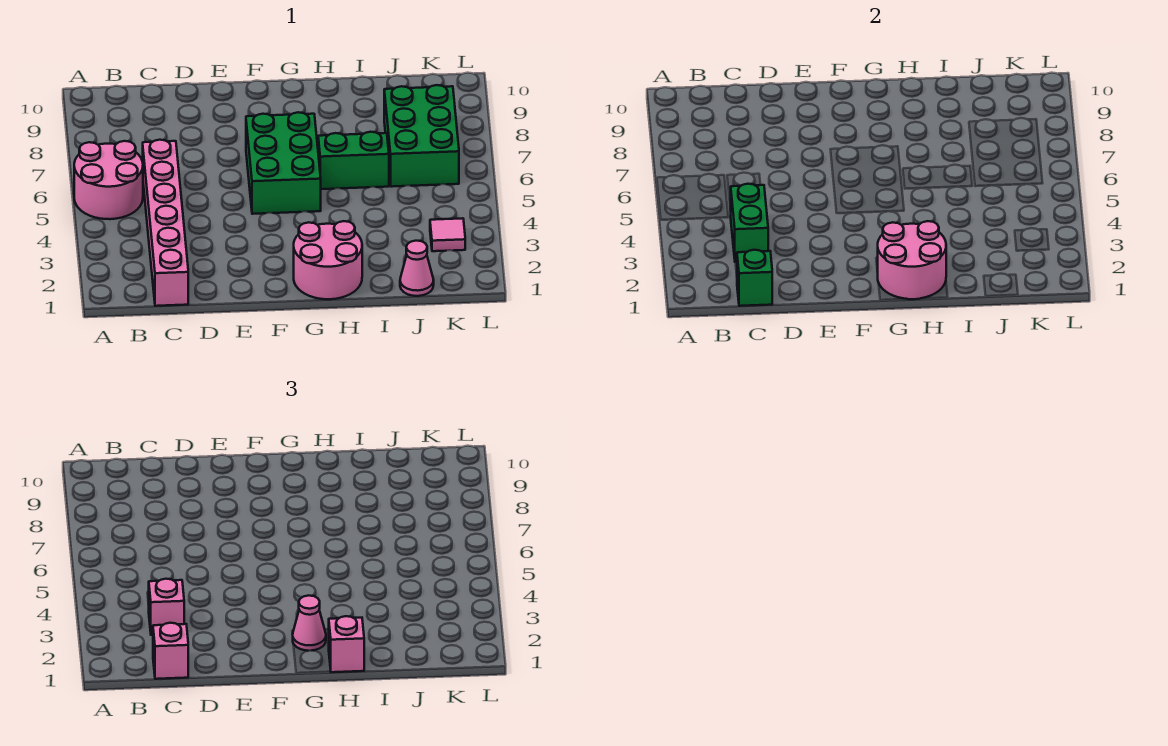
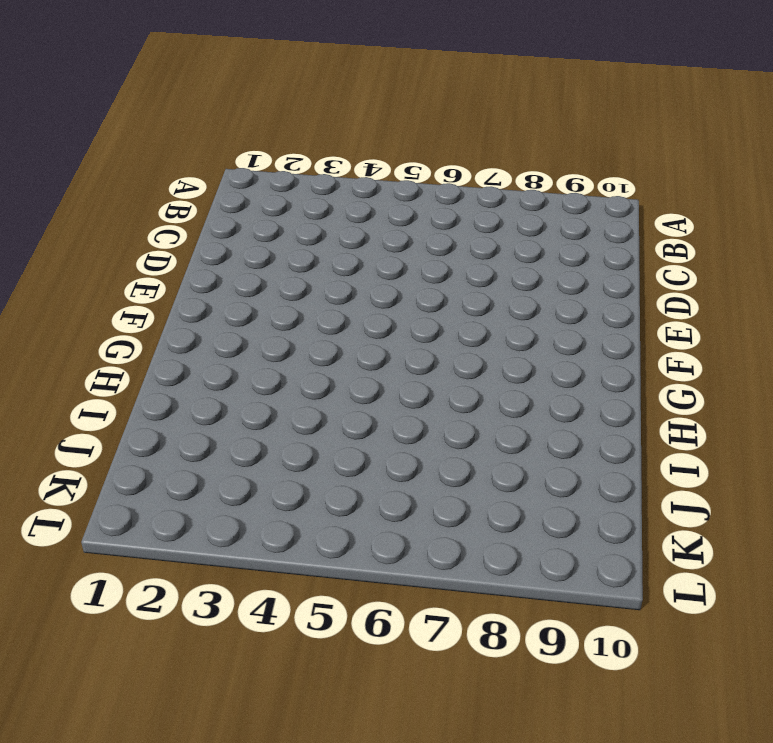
none -> pink 2x2 round brick [74,141,143,219]
none -> pink 1x6 brick [143,140,188,306]
none -> green 2x3 brick [246,112,321,214]

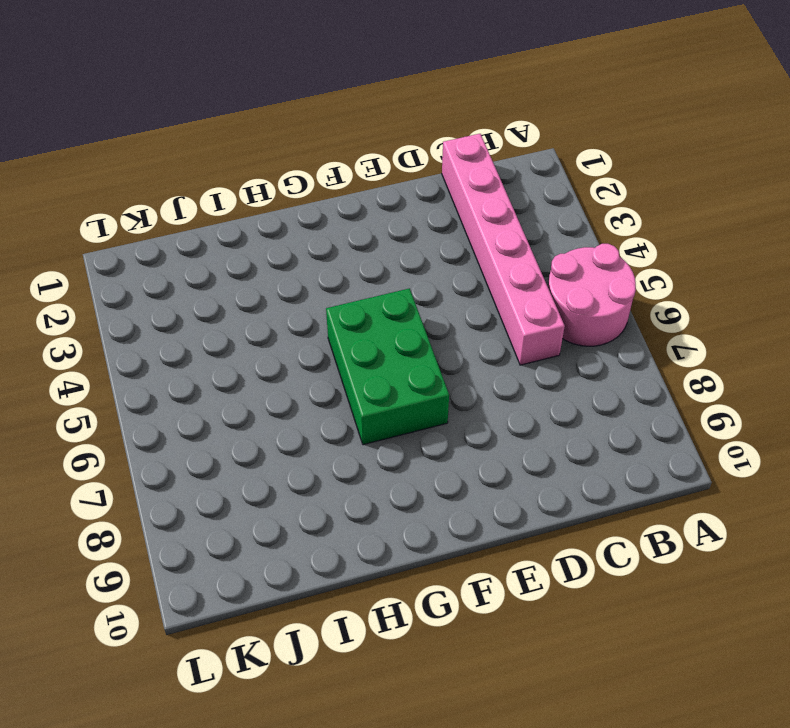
none -> pink 2x2 round brick [294,221,362,299]
none -> green 1x2 brick [318,132,389,189]
none -> pink 1x1 cone [400,241,434,296]

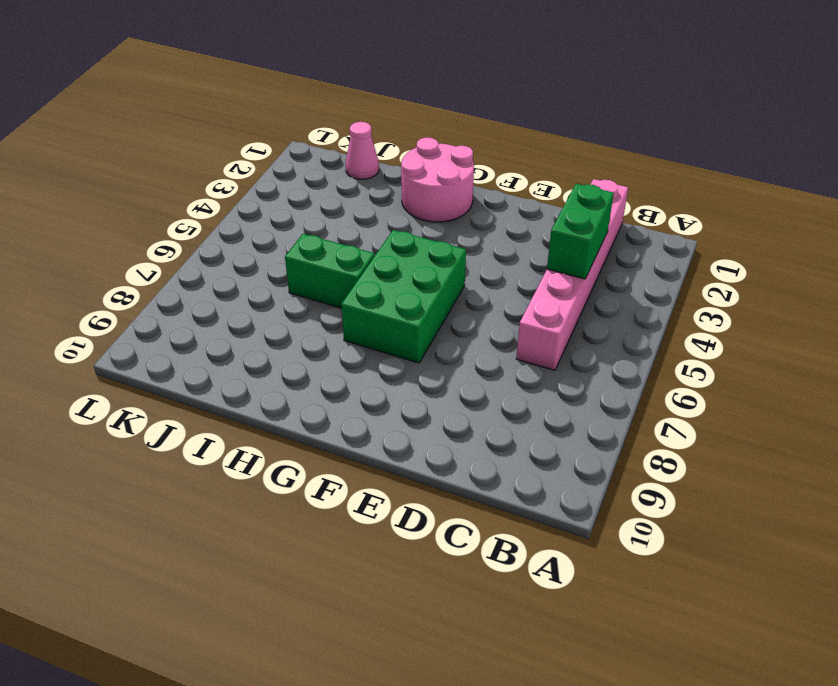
none -> pink 2x2 round brick [74,141,143,219]
none -> green 2x3 brick [384,85,459,187]
none -> pink 1x1 tile [430,218,465,251]

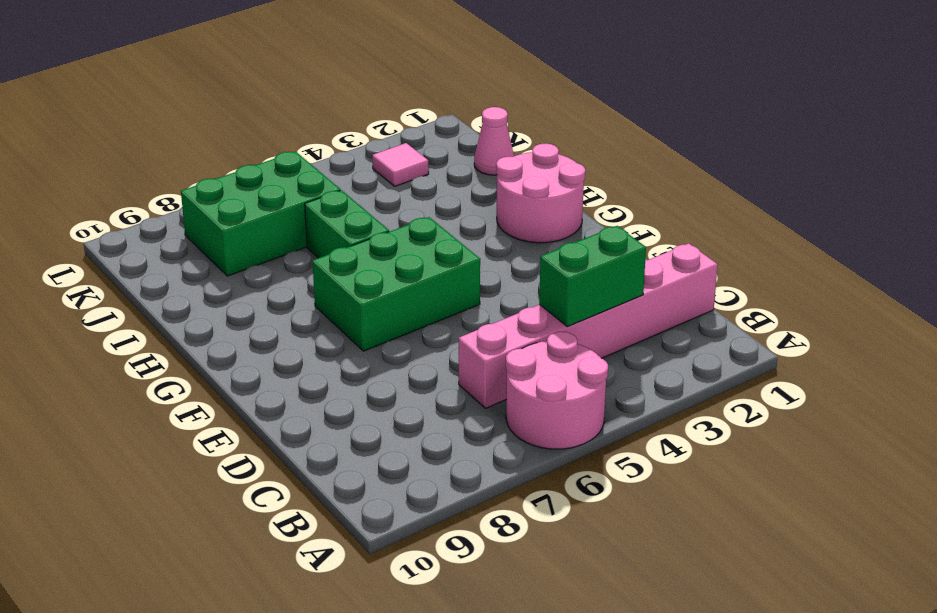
none -> green 1x1 brick [737,250,772,306]
none -> pink 2x2 round brick [878,221,946,299]
none -> pink 1x1 brick [153,623,188,679]

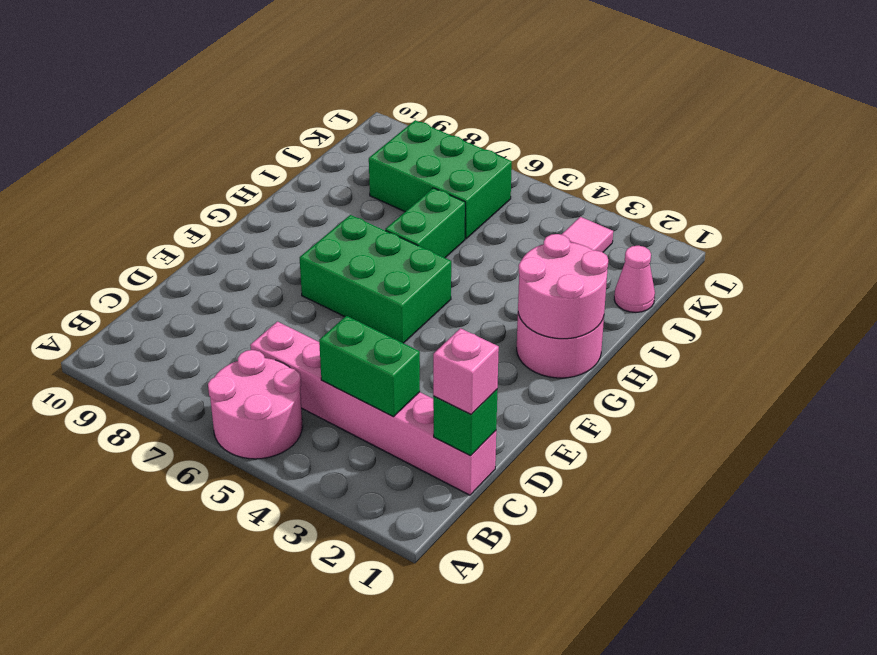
none -> pink 1x1 brick [149,579,184,635]
none -> pink 1x1 cone [292,595,326,651]
none -> pink 1x1 brick [329,616,364,672]

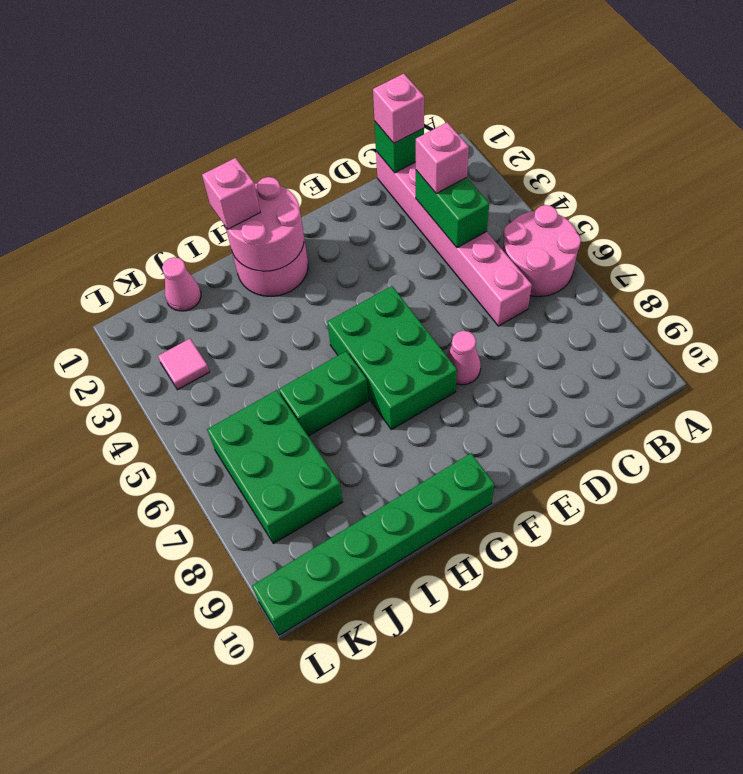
pink 1x1 cone [447,331,481,385] -> pink 1x1 cone moved to [292,595,326,651]
green 1x6 brick [252,453,495,635] -> none

